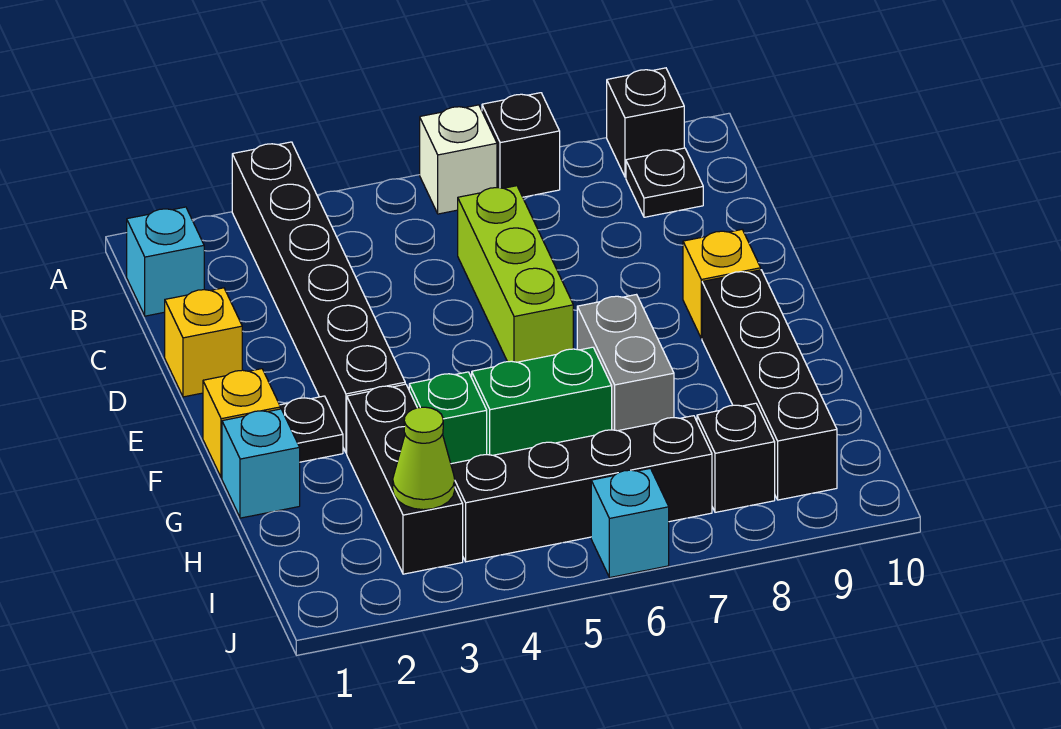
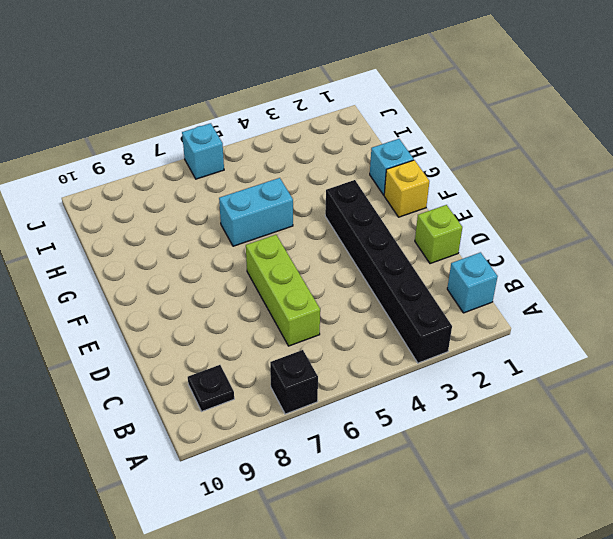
lime 1x1 brick [415,205,462,264] -> yellow 1x1 brick [165,288,242,397]
cyan 1x2 brick [219,178,293,246] -> green 1x2 brick [472,347,612,455]
none -> white 1x1 brick [420,105,497,214]
none -> black 1x1 brick [607,68,684,177]
none -> yellow 1x1 brick [683,230,761,339]

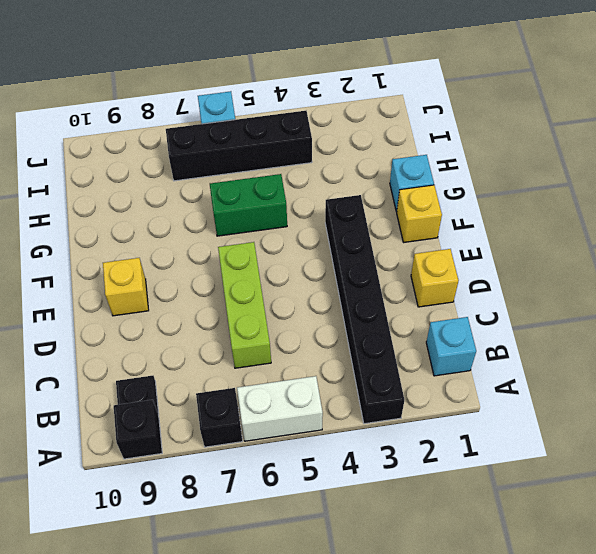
white 1x2 brick [237,376,323,441] -> white 1x1 brick [420,105,497,214]
none -> black 1x1 plate [280,396,343,462]
none -> grey 1x2 brick [577,295,674,431]
none -> black 1x4 brick [702,270,837,500]

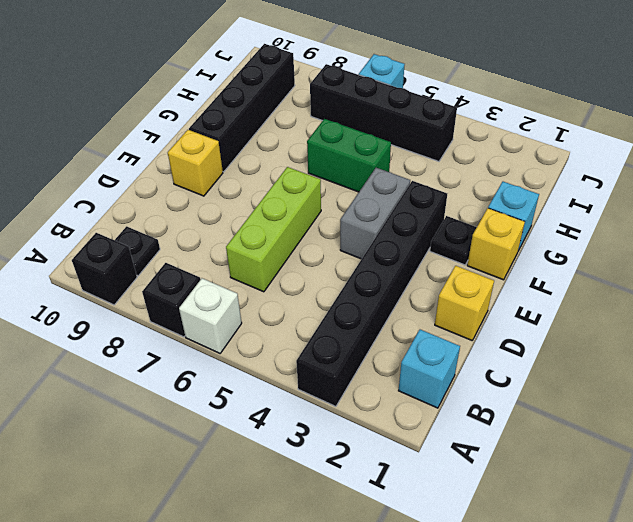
grey 1x2 brick [340,168,410,259] -> grey 1x2 brick moved to [577,295,674,431]
none -> black 1x3 brick [347,384,463,574]
none -> green 1x1 brick [409,372,487,464]
none -> black 1x1 brick [697,403,775,512]

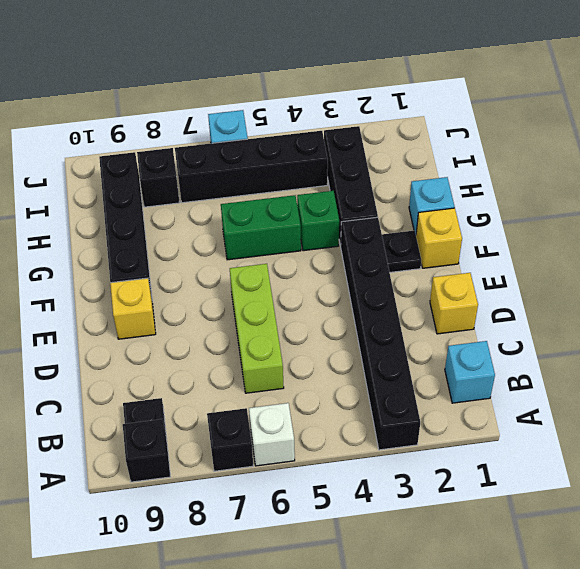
none -> grey 1x2 brick [577,295,674,431]
none -> lime 1x1 cone [393,407,455,510]

